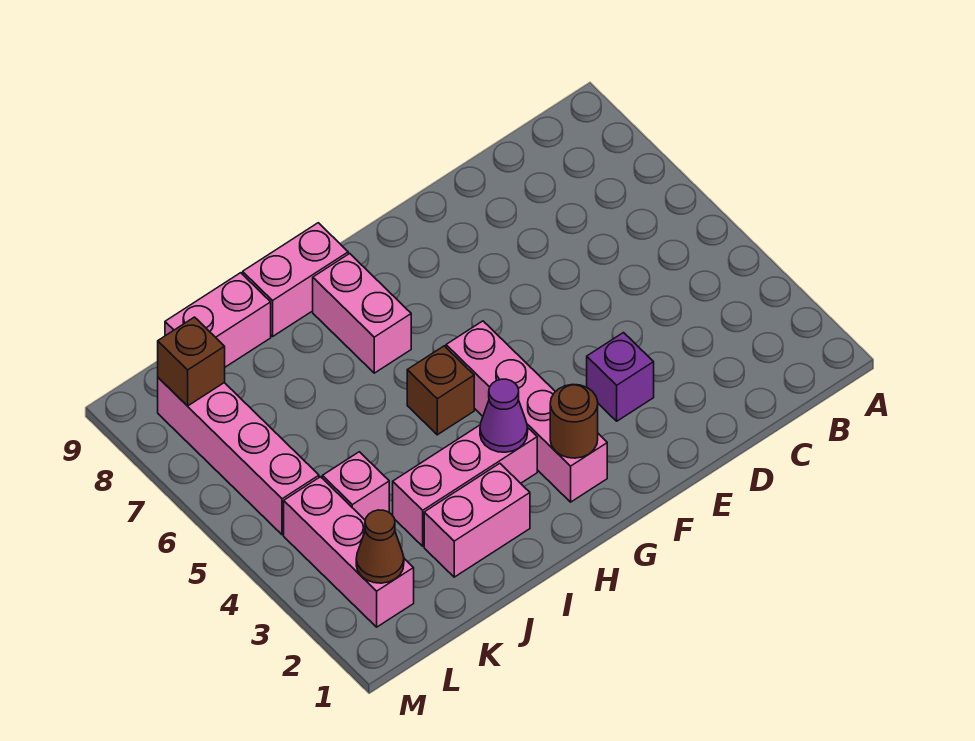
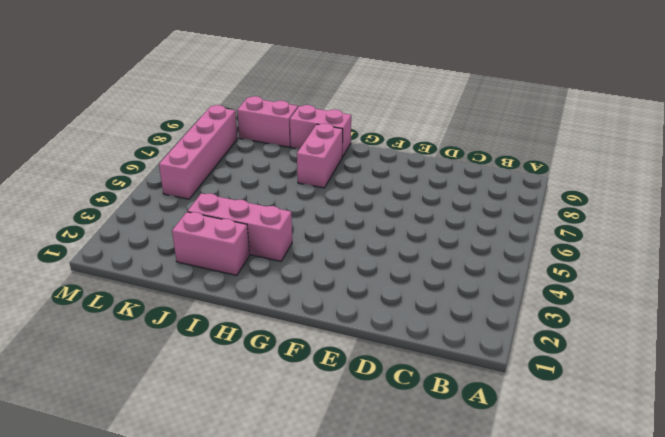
none -> purple 1x1 brick [587,333,654,421]
none -> pink 1x4 brick [446,321,607,502]
none -> brown 1x1 brick [407,346,474,435]

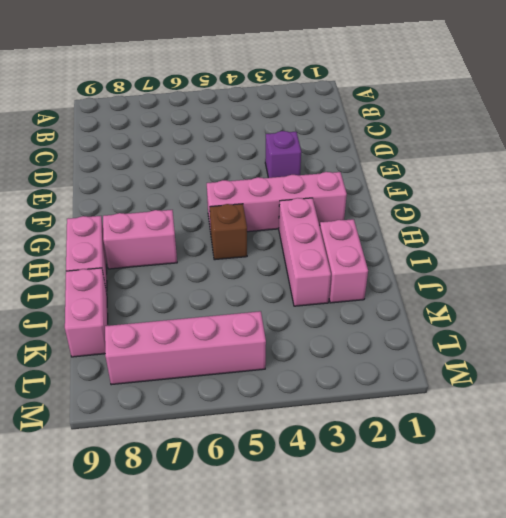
none -> pink 1x1 brick [322,452,389,520]
none -> pink 1x3 brick [284,477,414,627]
none -> brown 1x1 round brick [550,384,598,458]

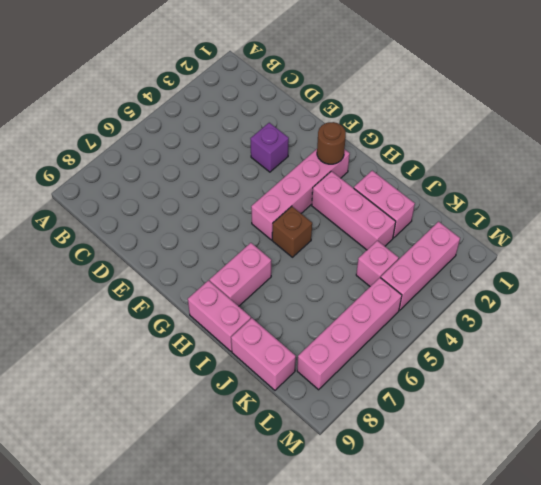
none -> purple 1x1 cone [480,379,528,452]
none -> brown 1x1 cone [356,510,404,583]
none -> brown 1x1 brick [158,317,225,406]

